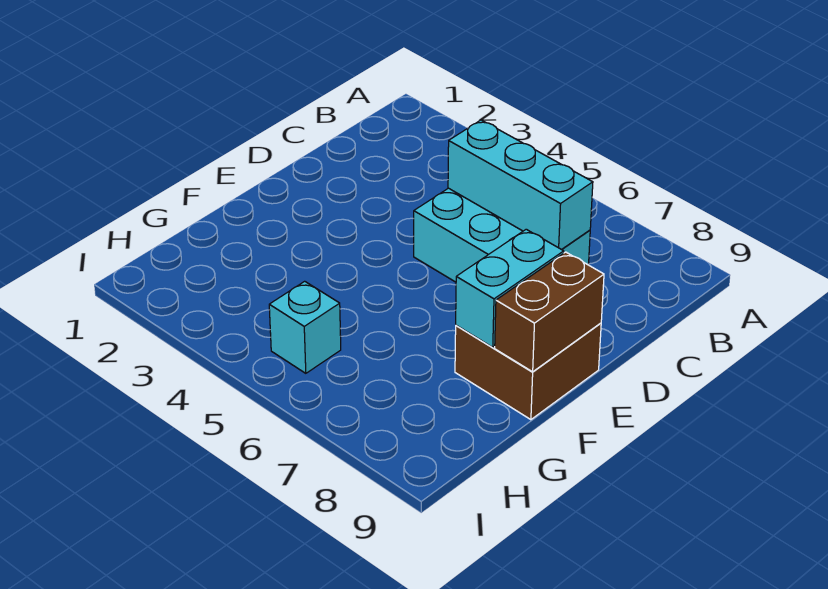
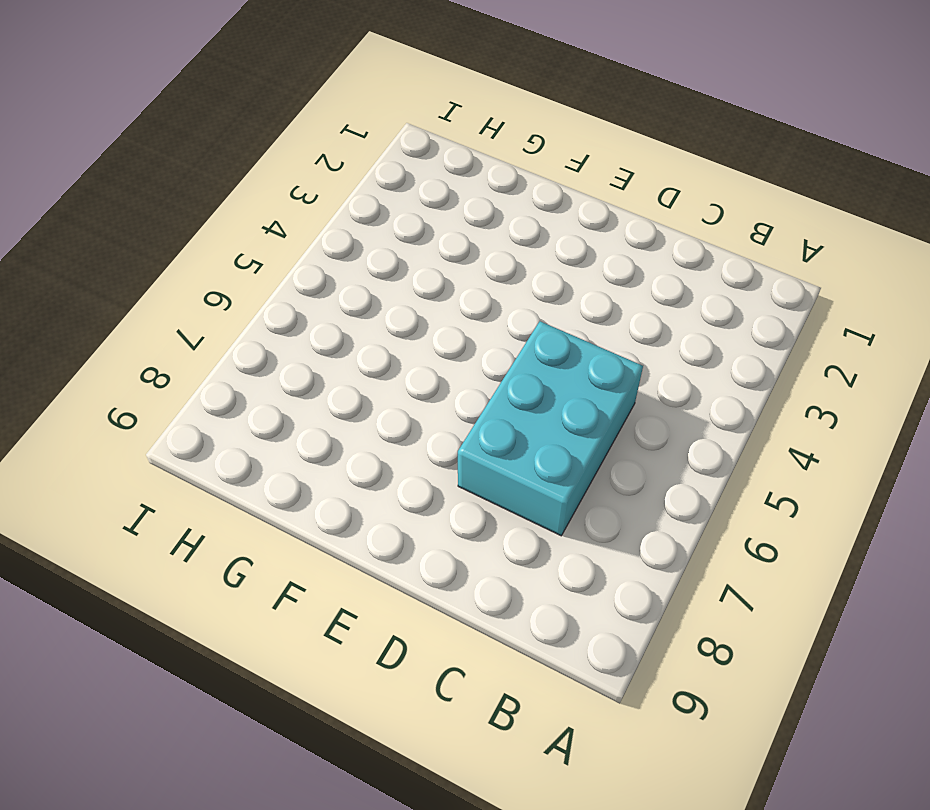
none -> brown 2x2 brick [455,323,601,420]
none -> cyan 1x1 brick [269,281,341,373]

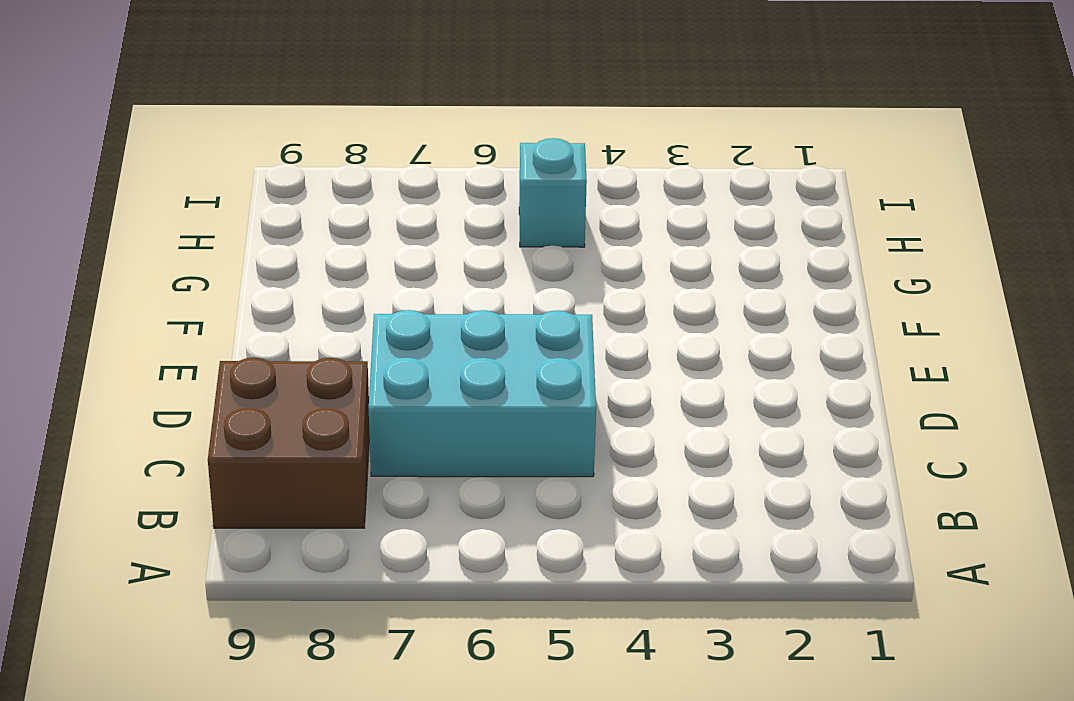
brown 2x2 brick [208,357,370,528] -> brown 2x2 brick moved to [455,323,601,420]
none -> cyan 1x3 brick [448,120,593,250]
none -> cyan 1x2 brick [456,229,564,347]

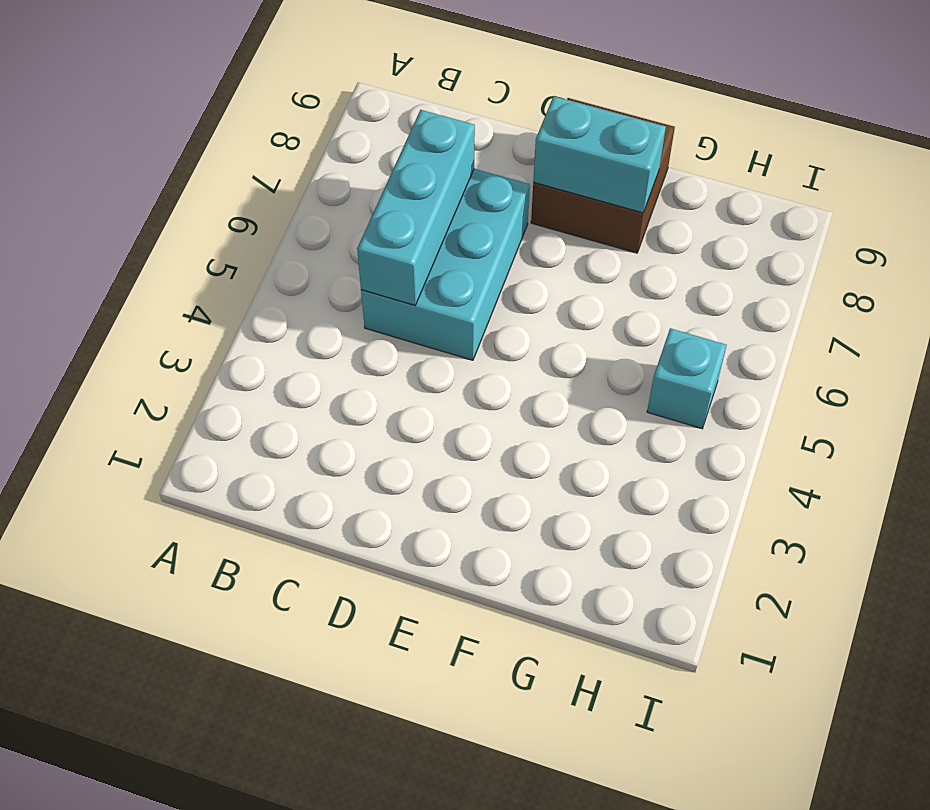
none -> brown 1x2 brick [495,252,604,372]

